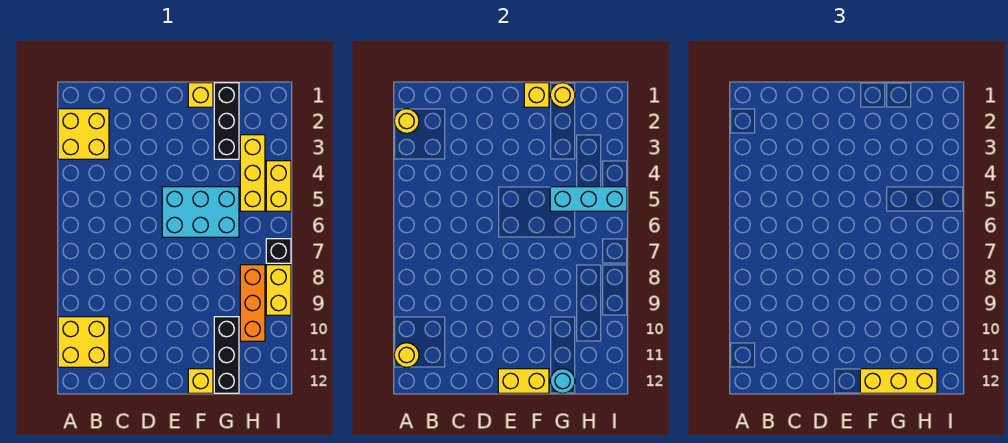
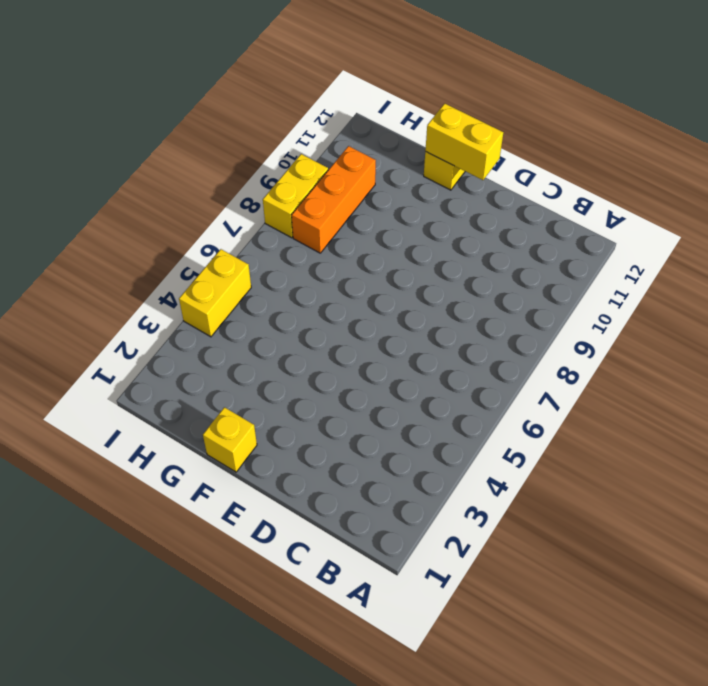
none -> yellow 2x2 brick [58,109,109,159]
none -> yellow 2x2 brick [58,317,109,367]
none -> cyan 2x3 brick [162,187,239,237]

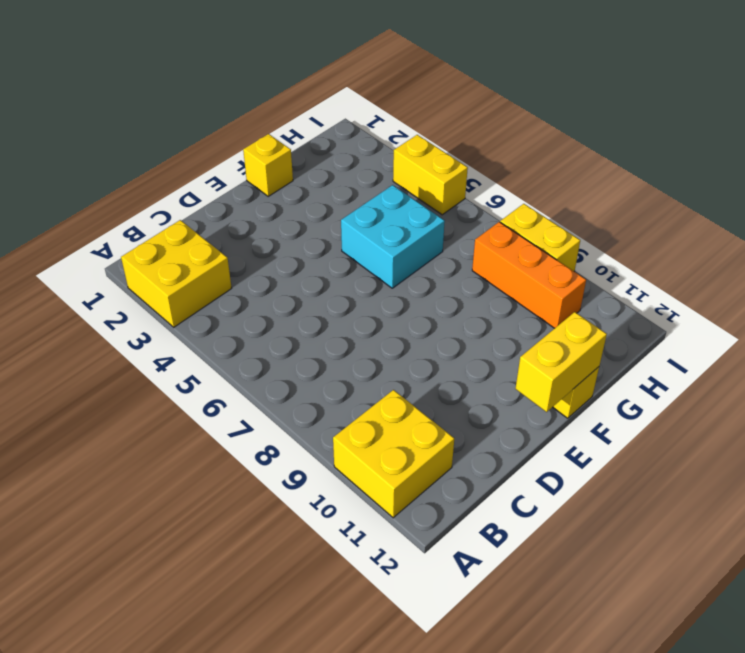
cyan 2x2 brick [341,185,445,288] -> cyan 2x3 brick [162,187,239,237]
none -> black 1x3 brick [214,83,239,159]
none -> black 1x3 brick [214,317,239,393]
none -> yellow 1x3 brick [240,135,265,211]

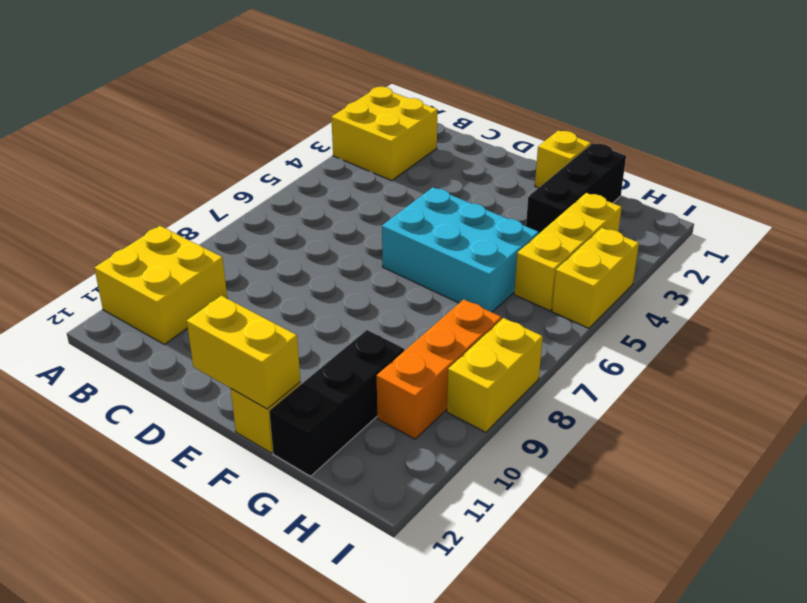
none -> black 1x1 brick [266,239,291,263]
none -> yellow 1x1 round brick [394,109,419,133]
none -> yellow 1x1 round brick [394,343,419,367]

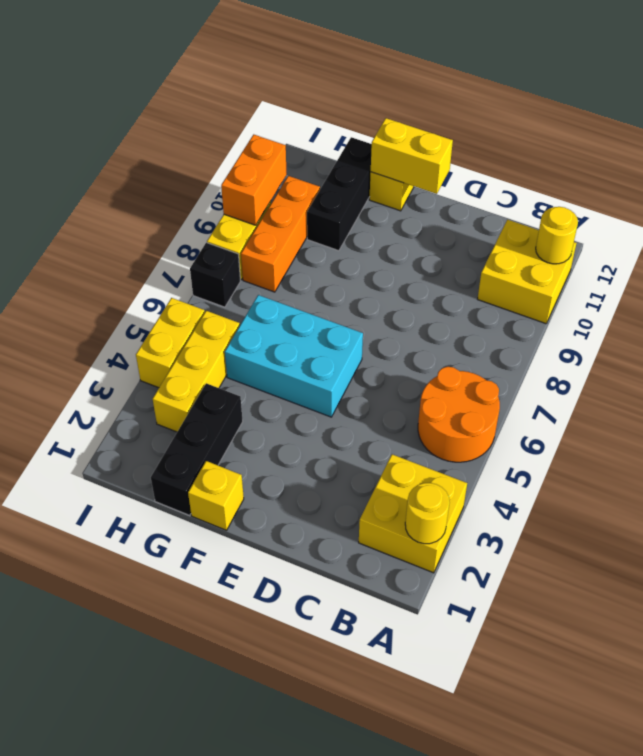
orange 2x2 round brick [418,367,500,462] -> none
orange 1x2 brick [221,135,287,225] -> none
none -> yellow 1x1 brick [524,83,549,107]
none -> yellow 1x1 round brick [550,83,575,107]
none -> cyan 1x3 brick [550,187,627,211]

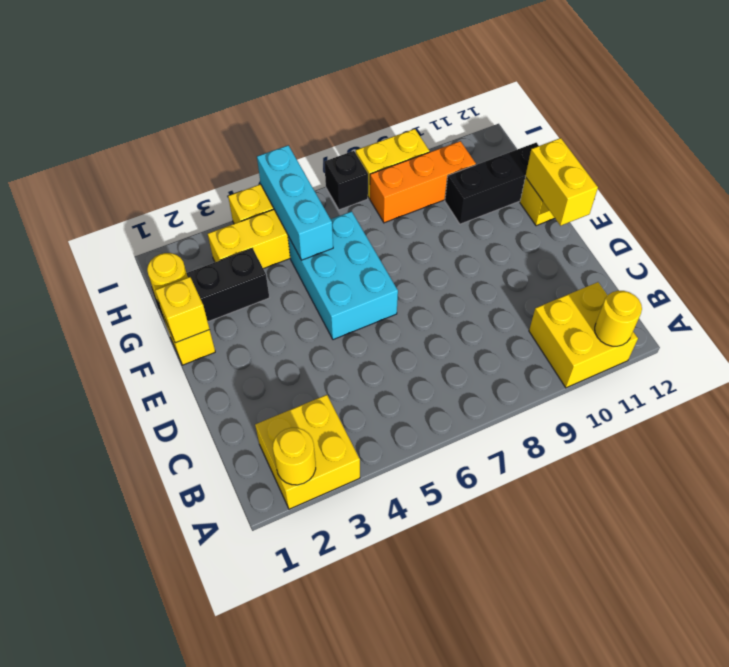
none -> cyan 1x1 round brick [550,369,575,393]
none -> yellow 1x3 brick [860,369,937,393]

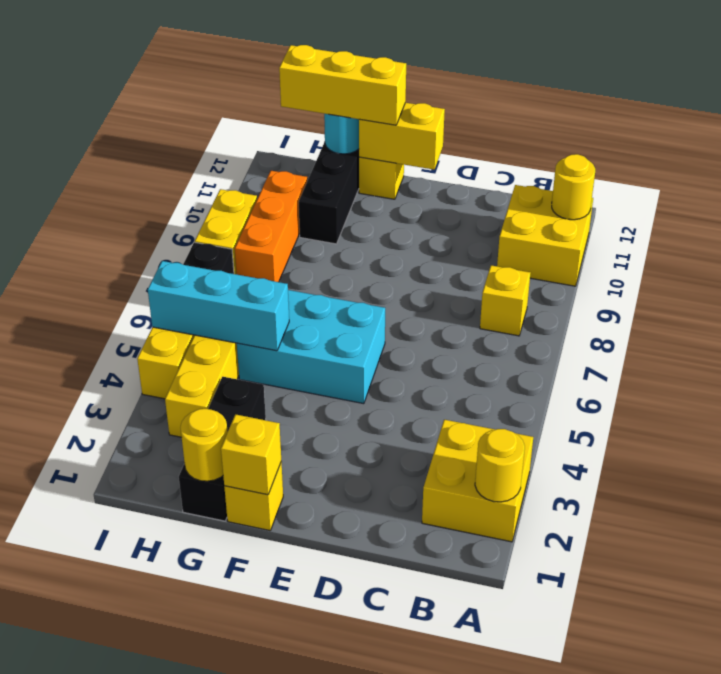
yellow 1x1 brick [480,265,530,336] -> none

